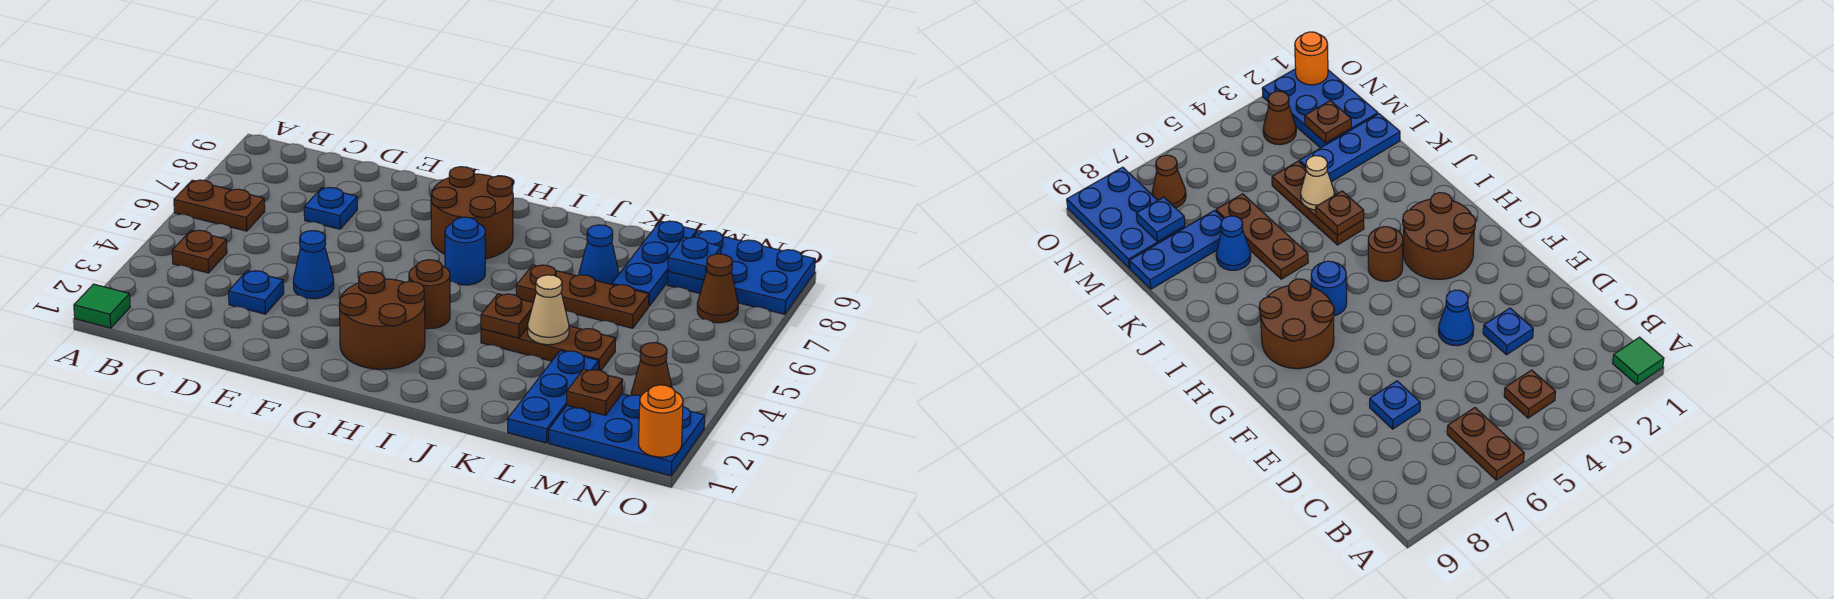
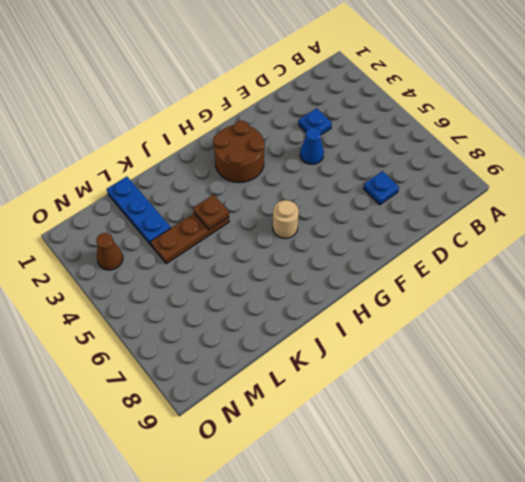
tan 1x1 round brick [273,200,299,238] -> blue 1x1 round brick [445,217,485,285]
none -> green 1x1 tile [74,284,130,328]
none -> brown 1x2 plate [174,180,265,231]
none -> brown 1x1 plate [172,230,227,273]

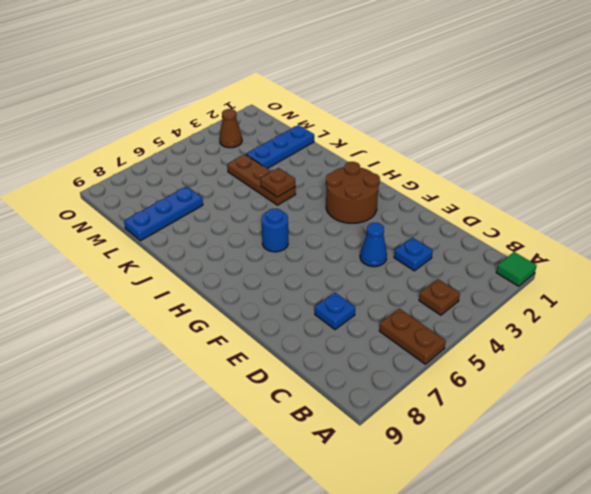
none -> brown 2x2 round brick [431,167,513,259]
none -> brown 1x1 round brick [409,260,450,329]
none -> brown 1x3 plate [516,265,649,328]

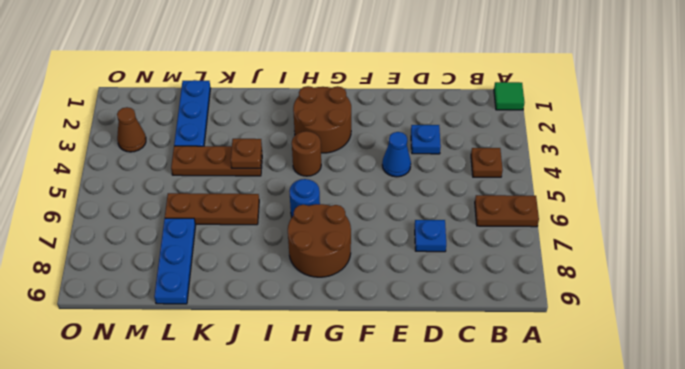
none -> blue 1x1 cone [579,225,619,284]
none -> blue 2x3 plate [549,394,705,476]
none -> blue 2x3 plate [667,231,815,314]

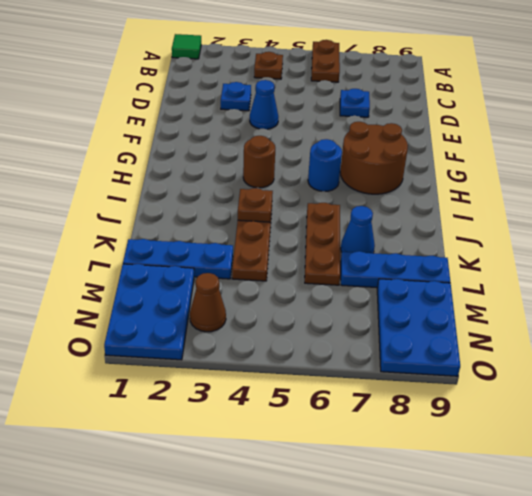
none -> brown 2x2 round brick [339,272,425,369]
none -> brown 1x1 cone [697,254,738,323]
none -> tan 1x1 cone [528,275,569,345]

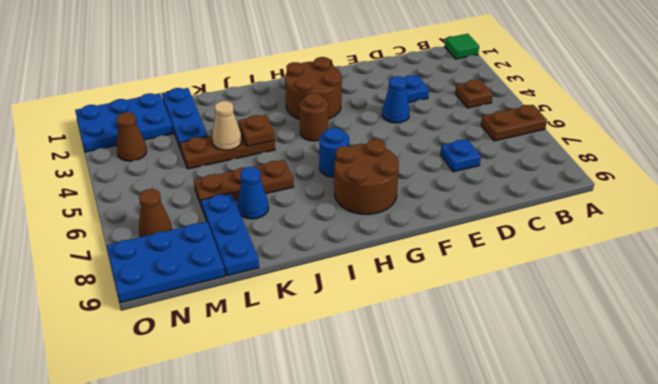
none -> brown 1x1 plate [567,369,623,415]
none -> blue 1x1 plate [668,237,721,280]
none -> orange 1x1 round brick [639,385,683,457]

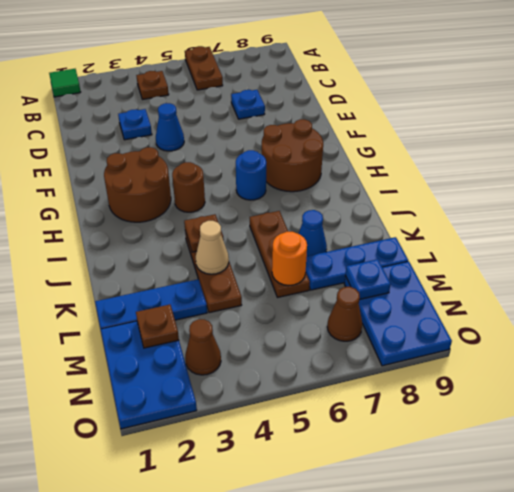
orange 1x1 round brick [272,232,307,286] -> orange 1x1 round brick moved to [639,385,683,457]

